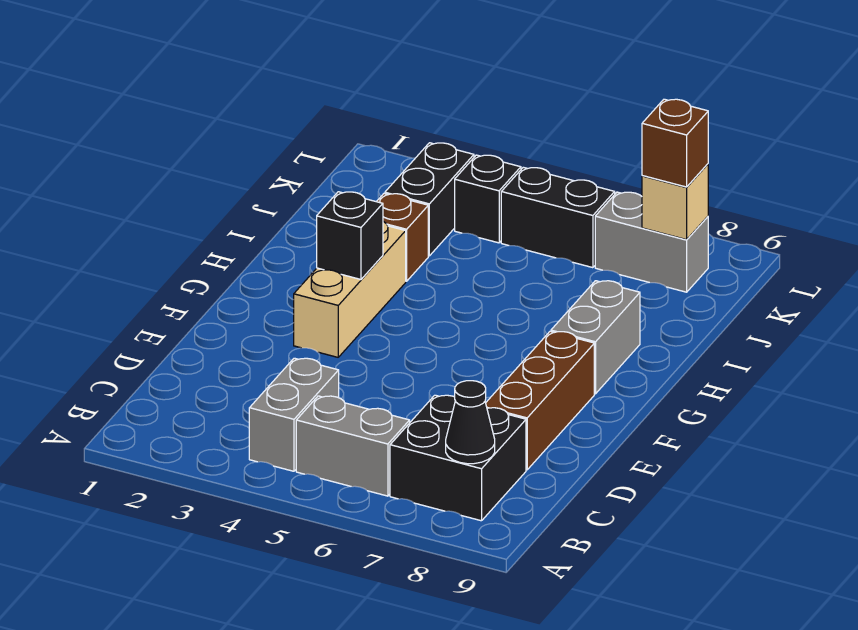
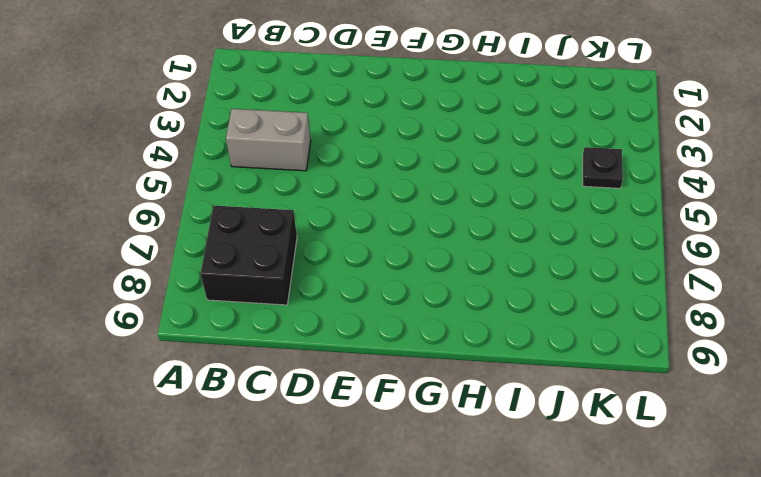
black 1x1 plate [583,147,623,188] -> black 1x1 brick [455,155,521,243]
none -> grey 1x2 brick [296,396,410,496]
none -> brown 1x3 brick [486,331,594,470]
none -> tan 1x3 brick [294,222,406,357]

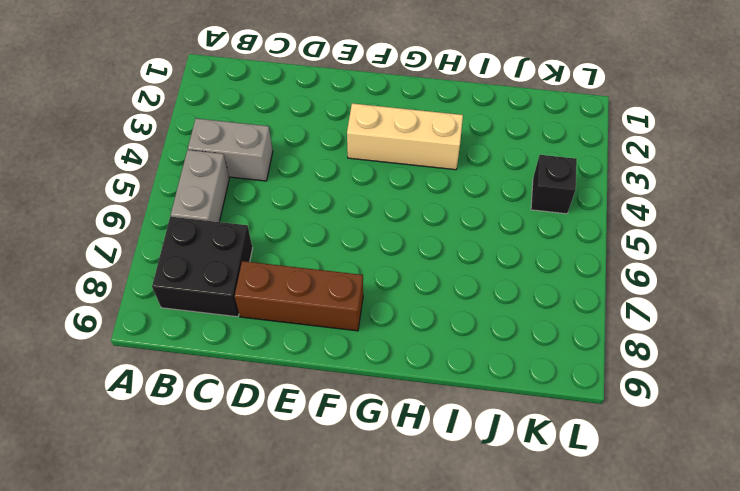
none -> grey 1x2 brick [551,281,640,394]
none -> brown 1x1 brick [377,194,428,281]
none -> black 1x2 brick [385,143,474,256]

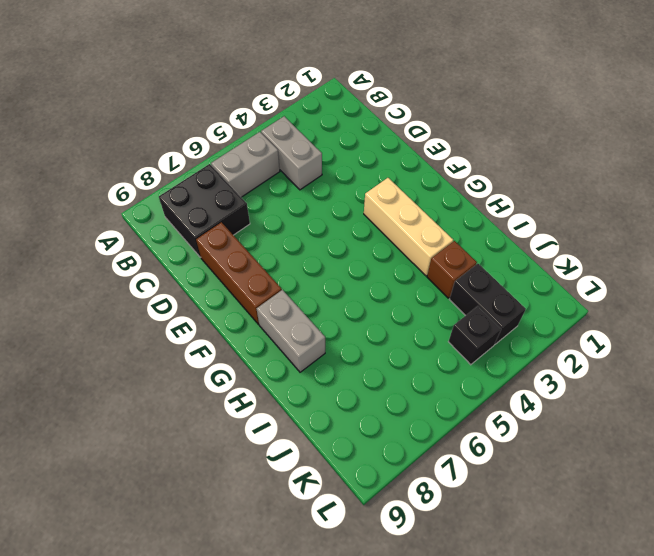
none -> black 1x2 brick [501,167,615,268]
none -> grey 1x2 brick [595,192,708,292]
none -> black 1x1 cone [446,381,495,464]

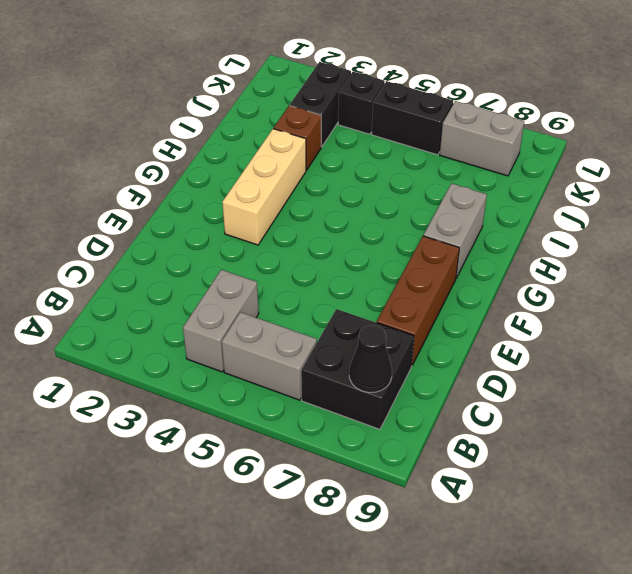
none -> black 1x1 brick [317,192,383,279]
none -> tan 1x1 brick [642,164,708,240]
none -> brown 1x1 brick [642,99,708,187]

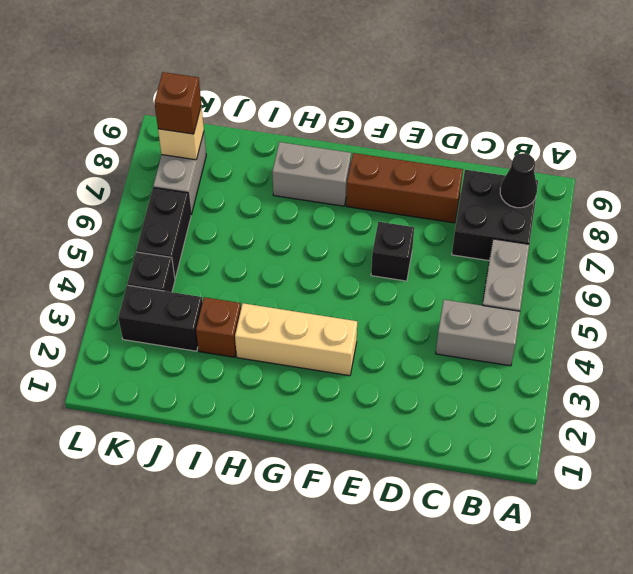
black 1x1 brick [371,222,414,281] -> black 1x1 brick moved to [317,192,383,279]

